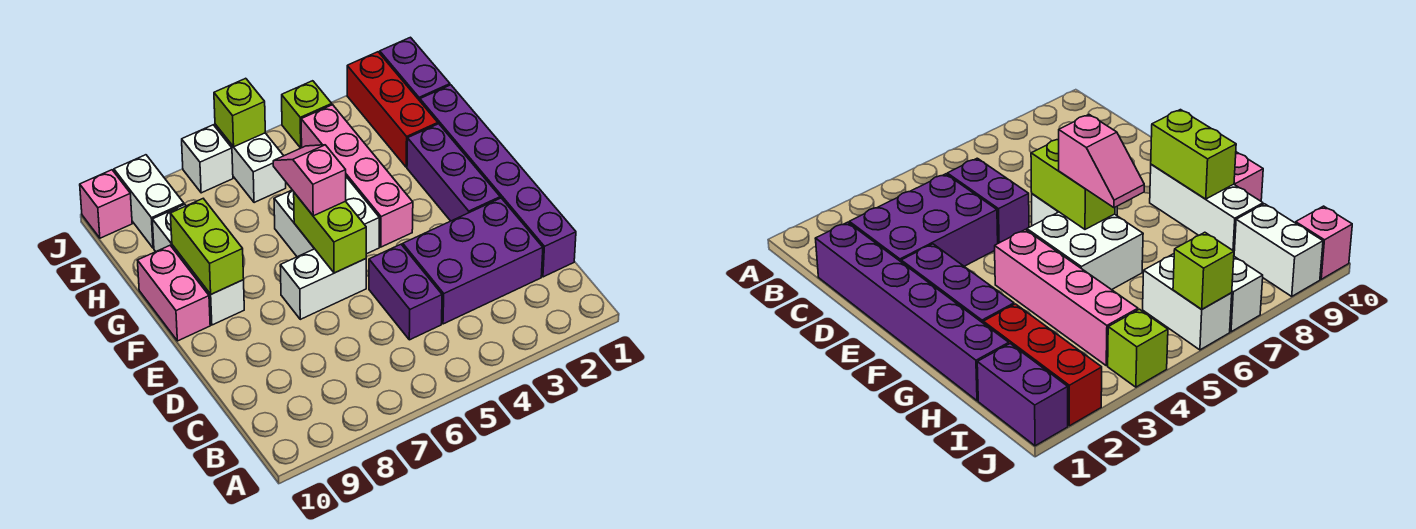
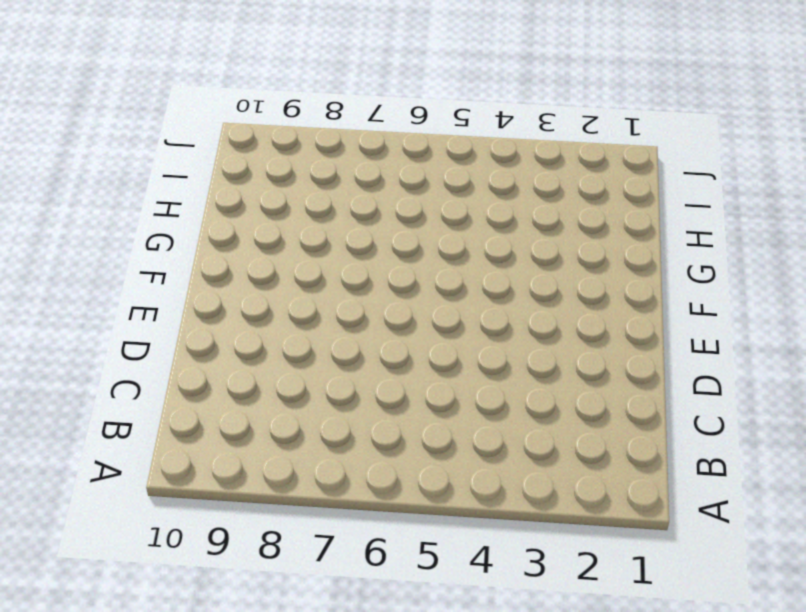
none -> purple 1x6 brick [420,85,576,277]
none -> purple 2x3 brick [403,198,543,324]
none -> purple 1x2 brick [369,244,442,340]

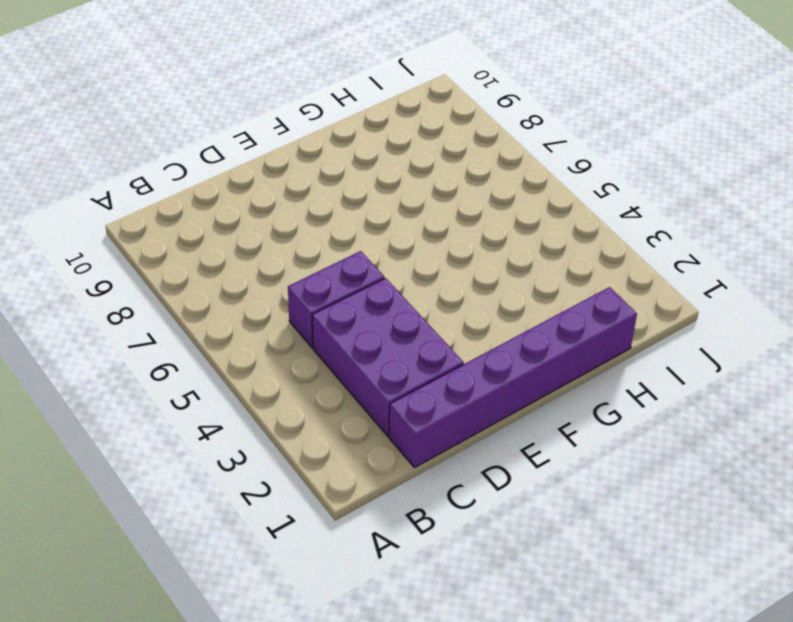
none -> purple 1x3 brick [407,124,500,221]
none -> white 1x2 brick [280,249,366,319]
none -> pink 1x4 brick [301,105,413,247]

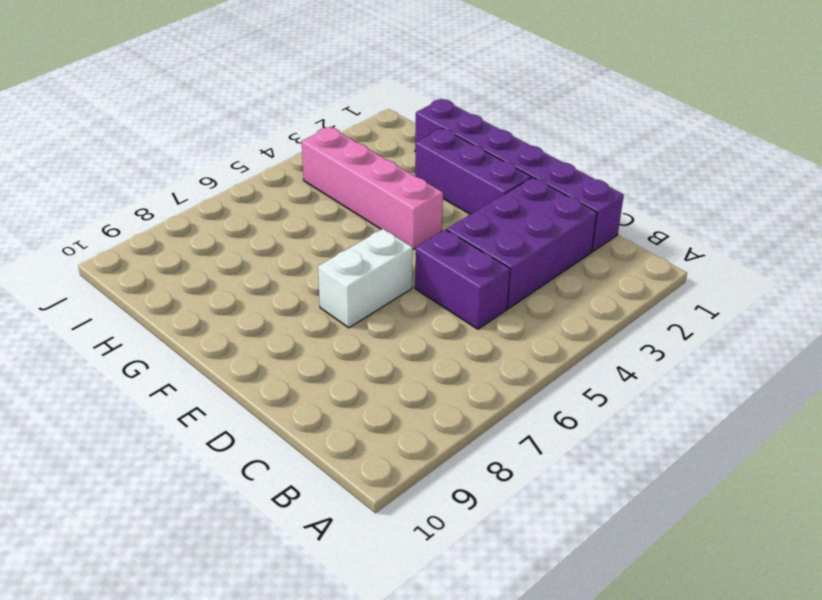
none -> white 2x2 brick [274,177,379,257]
none -> white 1x3 brick [152,205,244,325]
none -> pink 1x2 brick [138,246,210,341]

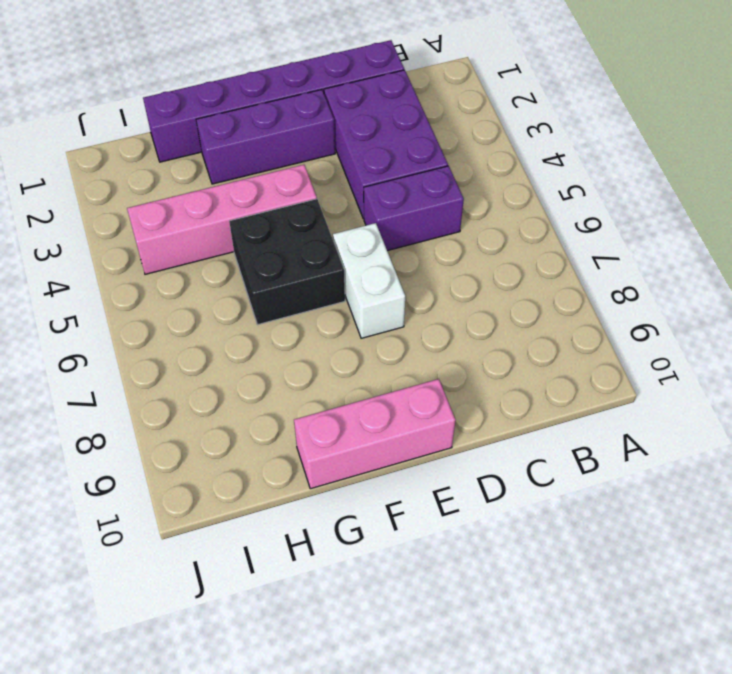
pink 1x3 brick [294,379,455,489] -> pink 1x2 brick [138,246,210,341]
black 2x2 brick [229,199,345,325] -> white 2x2 brick [274,177,379,257]
none -> white 1x3 brick [152,205,244,325]
none -> red 1x3 brick [347,52,438,167]
none -> purple 1x2 brick [380,37,450,101]

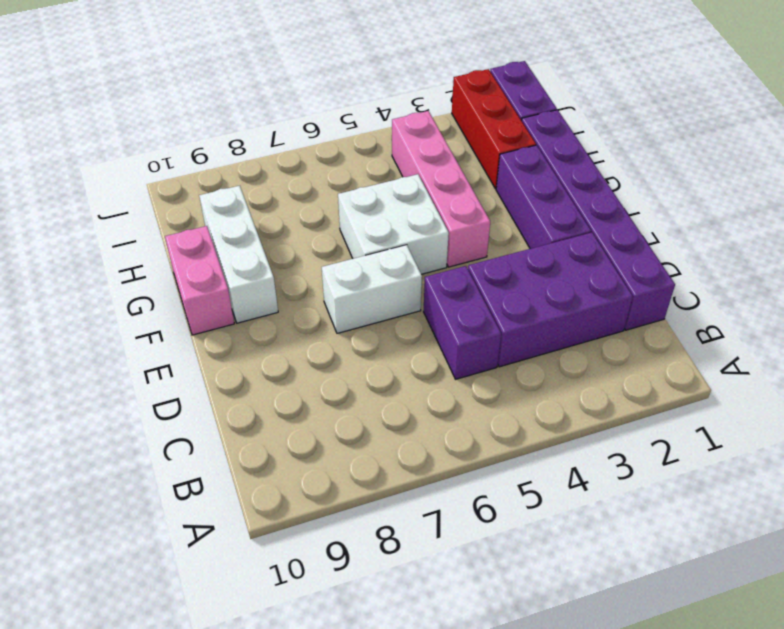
none -> white 1x2 brick [215,124,286,203]
none -> white 1x2 brick [114,155,184,248]
none -> lime 1x1 brick [282,81,332,148]

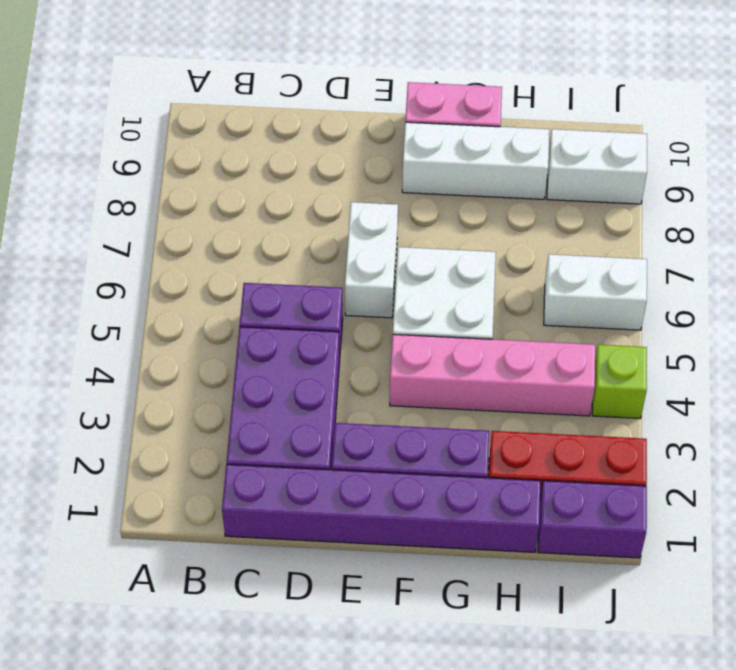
none -> white 1x1 brick [182,125,233,193]
none -> pink 1x1 brick [80,170,132,238]
none -> lime 1x2 brick [294,193,366,273]

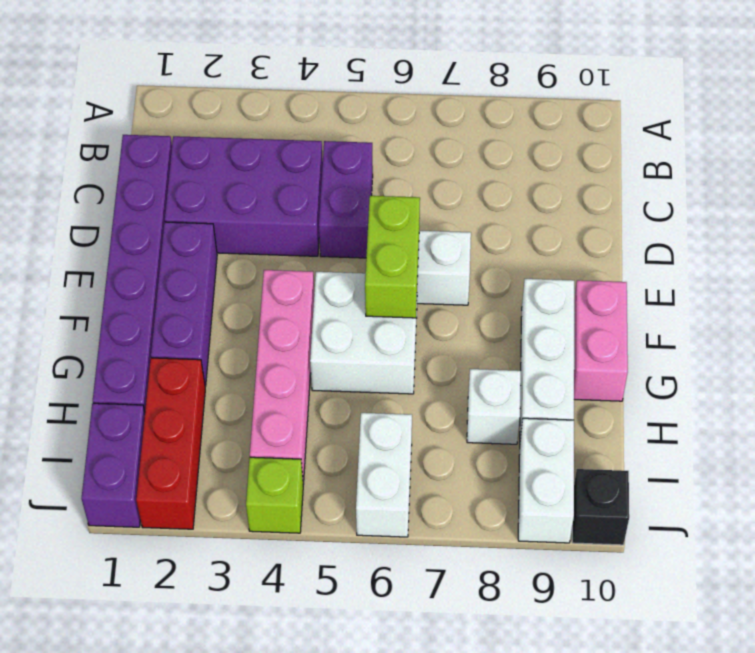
white 1x1 brick [467,369,521,444] -> white 1x1 brick moved to [182,125,233,193]
black 1x1 brick [572,469,629,545] -> pink 1x1 brick [80,170,132,238]
none -> lime 1x2 brick [170,199,244,294]
none -> lime 1x1 brick [214,78,265,147]
none -> pink 1x2 slope [273,145,346,216]

